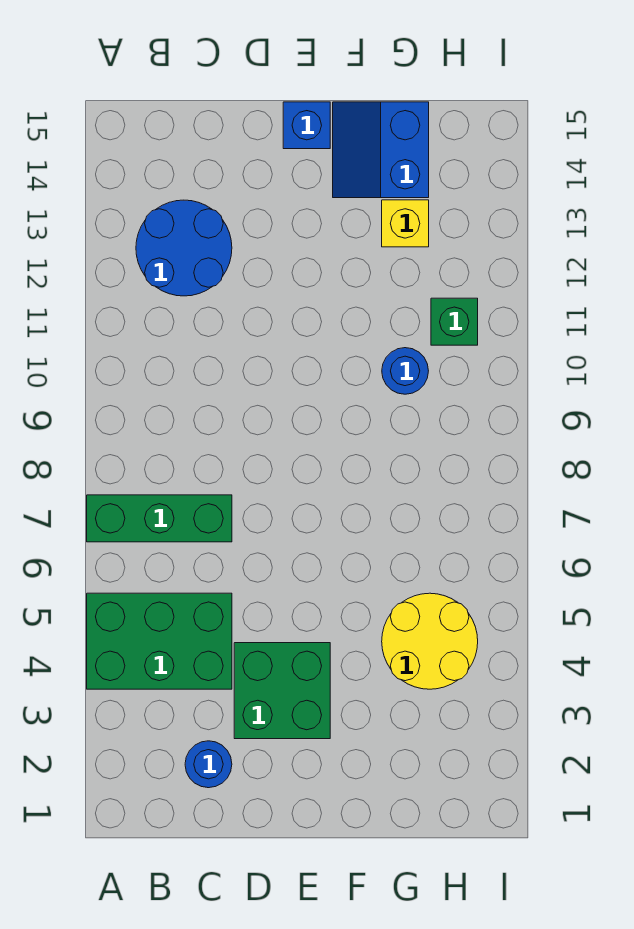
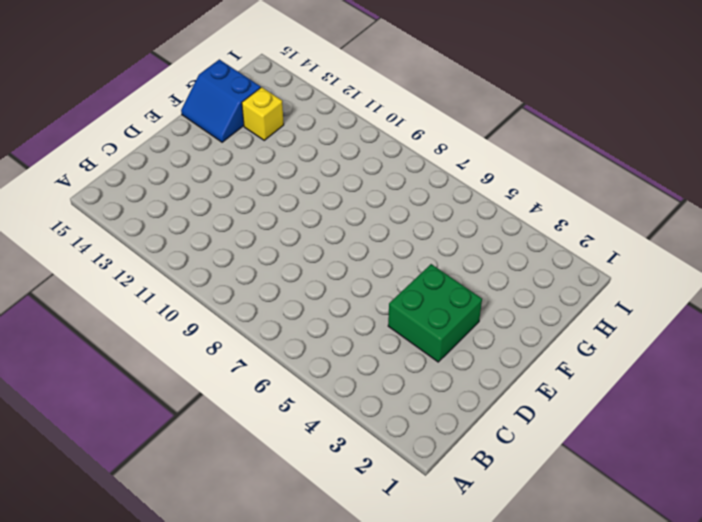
none -> green 2x3 brick [87,593,232,689]
none -> green 1x3 brick [87,495,232,542]

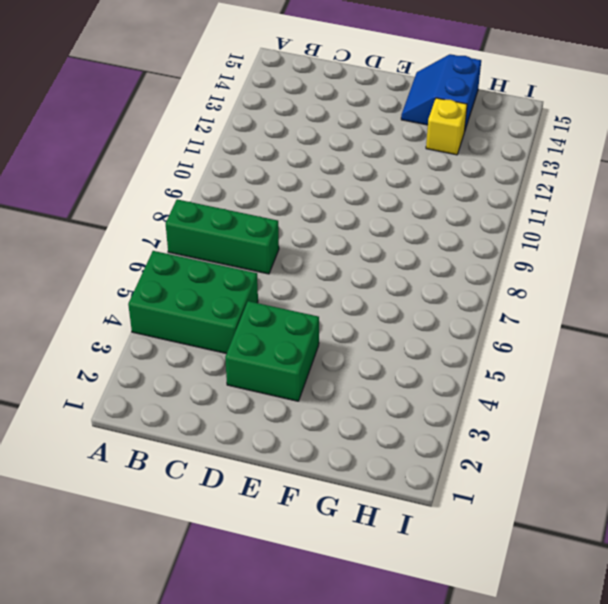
none -> blue 2x2 round brick [136,200,232,296]
none -> blue 1x1 round brick [185,741,232,788]

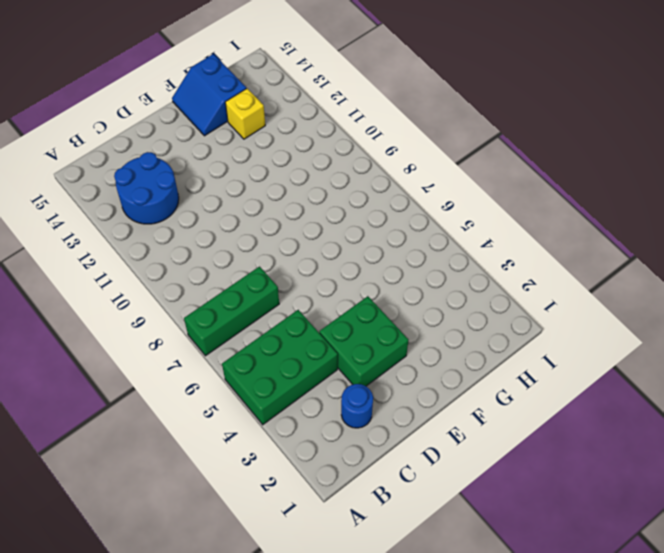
none -> blue 1x1 brick [283,102,330,149]
none -> yellow 2x2 round brick [382,593,478,689]

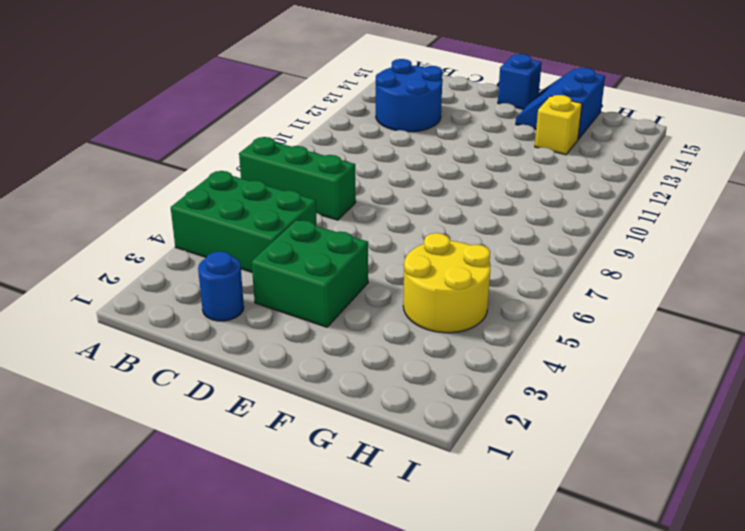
none -> blue 1x1 round brick [382,348,428,394]
none -> green 1x1 brick [431,298,478,345]

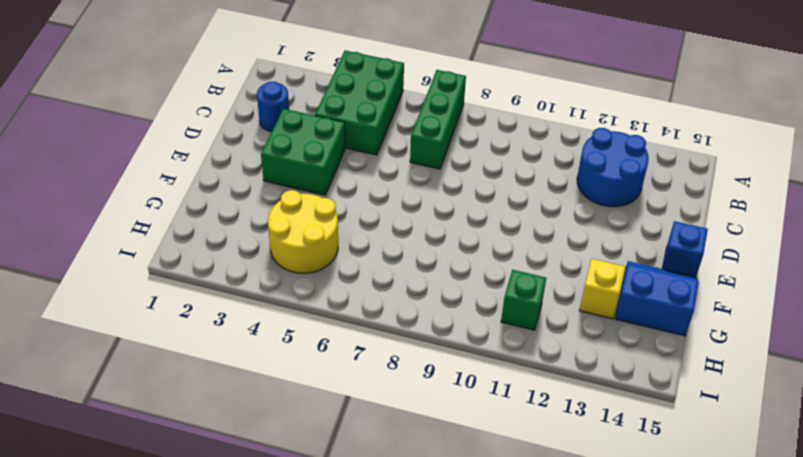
none -> blue 1x1 round brick [382,348,428,394]

